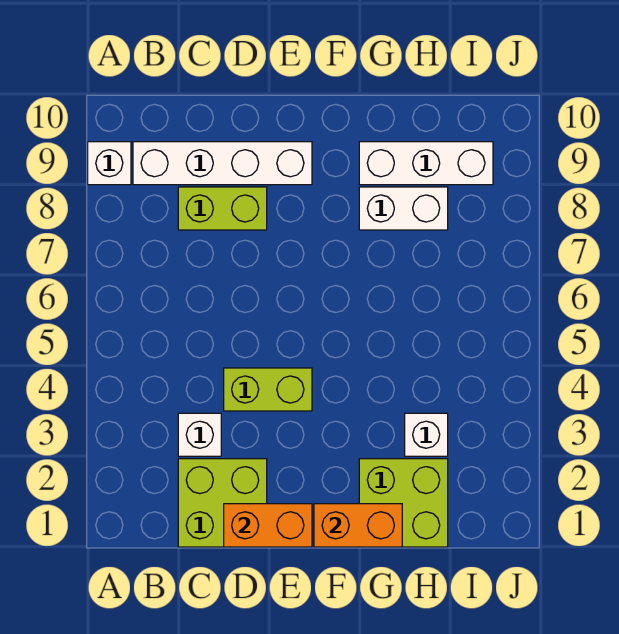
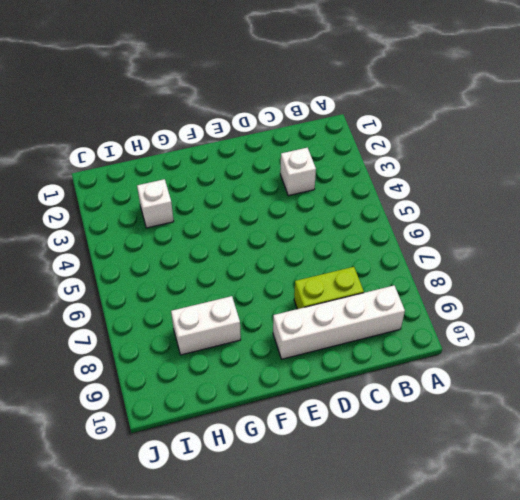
none -> white 1x1 brick [88,142,131,185]
none -> lime 2x2 brick [178,459,267,547]
none -> lime 1x2 brick [224,368,312,411]

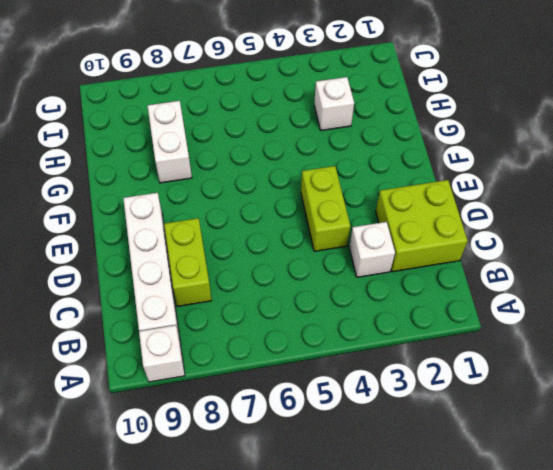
none -> lime 2x2 brick [359,459,448,547]
none -> white 1x3 brick [359,142,493,185]
none -> orange 1x2 brick [224,504,312,547]

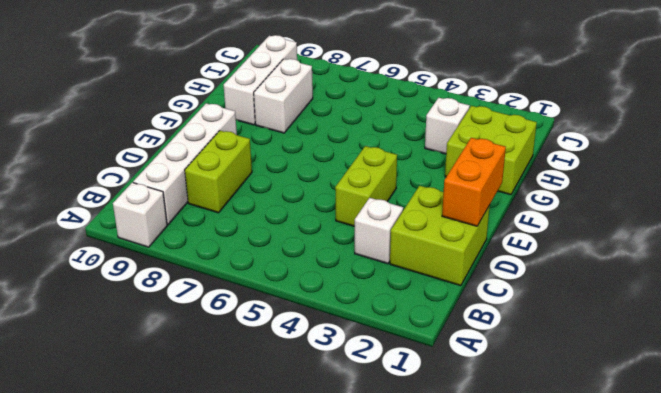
none -> orange 1x2 brick [314,504,402,547]

